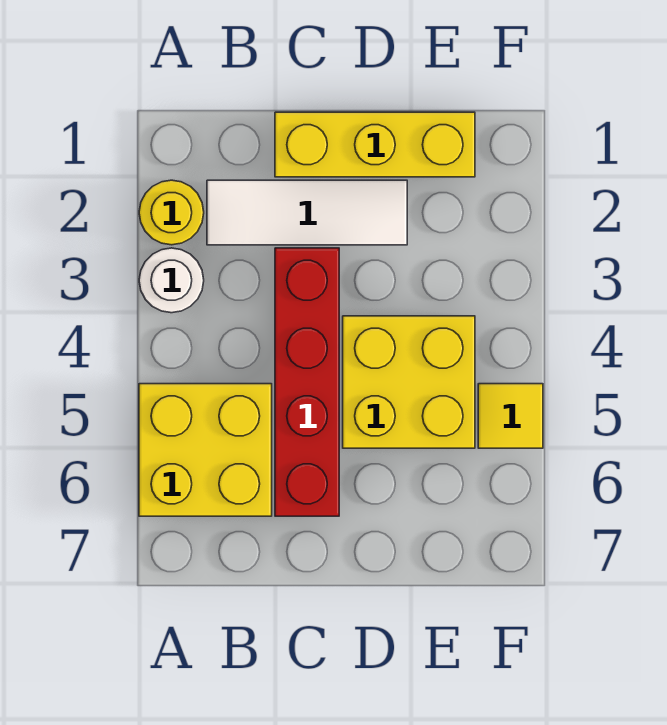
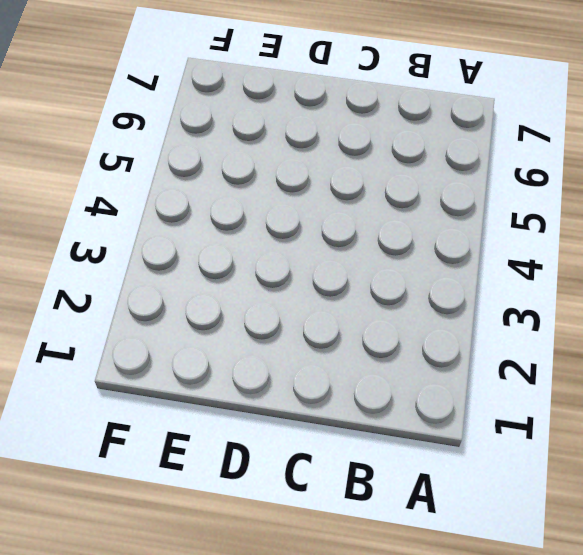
none -> yellow 1x1 round brick [139,180,204,245]
none -> white 1x1 round brick [139,248,204,313]

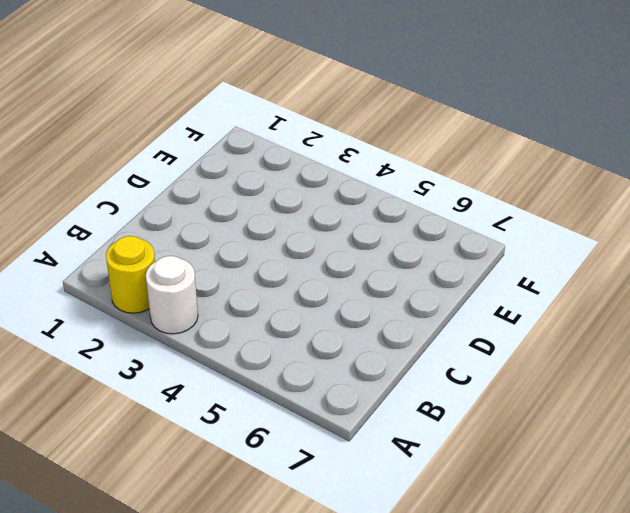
none -> yellow 2x2 brick [139,384,272,516]
none -> white 1x3 tile [207,180,407,245]

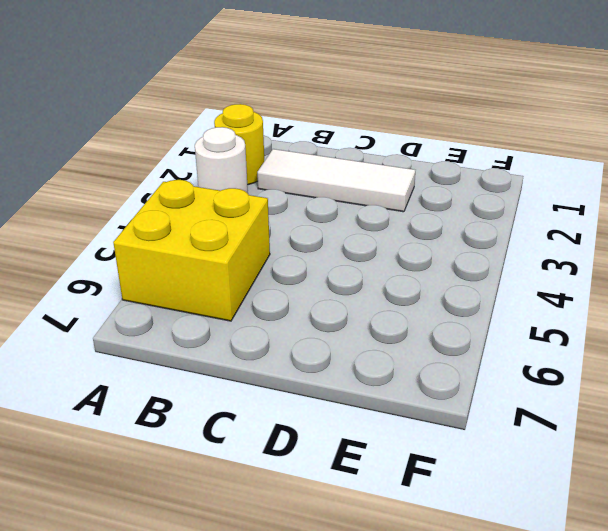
none -> yellow 1x3 brick [275,112,475,177]
none -> red 1x4 brick [275,248,339,516]

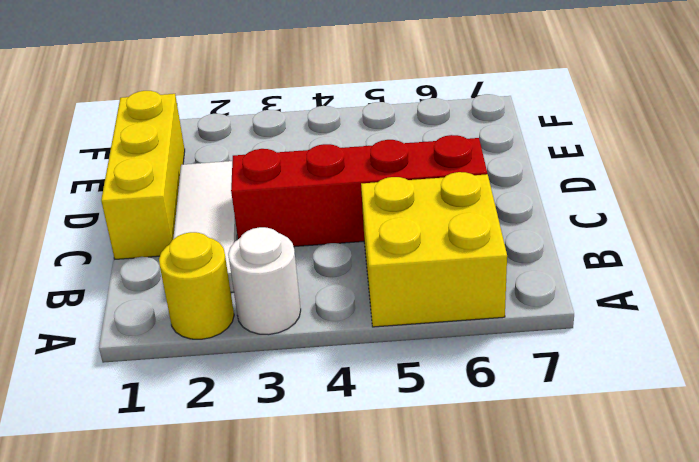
none -> yellow 2x2 brick [343,316,475,448]
none -> yellow 1x1 tile [478,384,543,448]

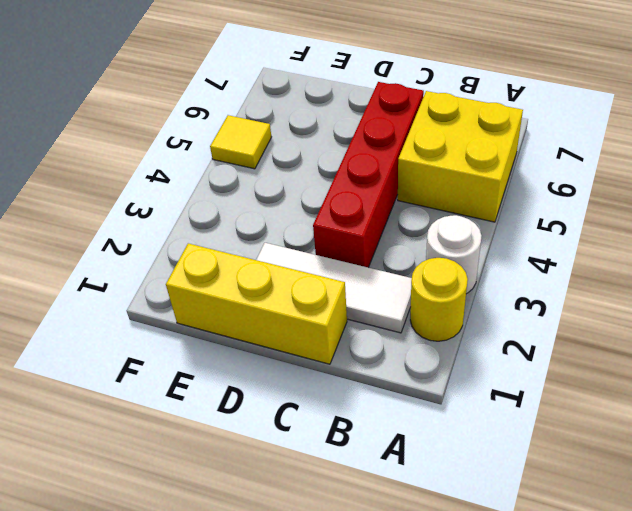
none -> yellow 2x2 brick [343,316,475,448]

